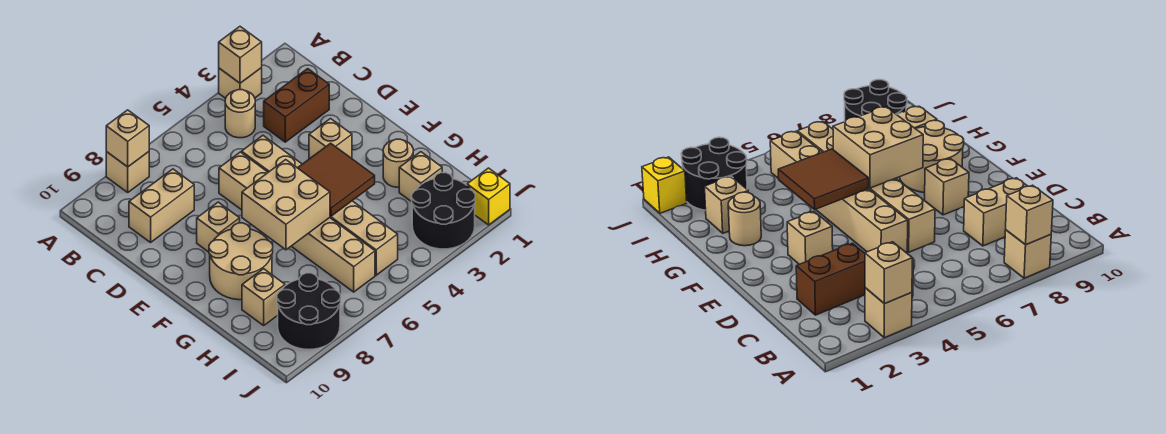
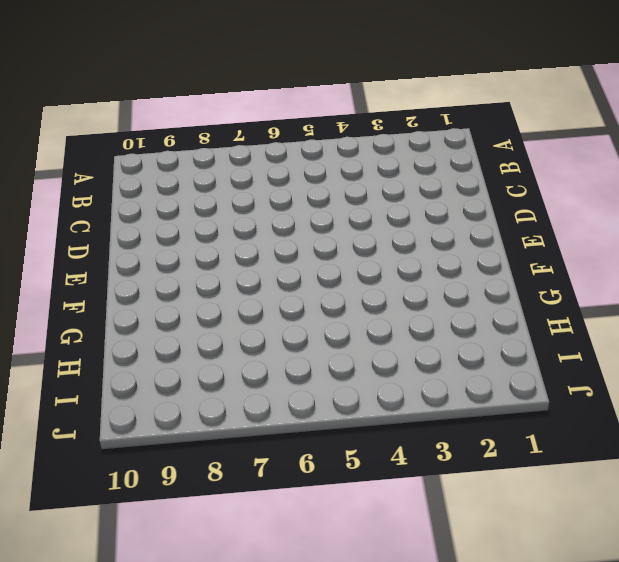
none -> tan 1x1 brick [219,68,262,98]
none -> tan 1x1 brick [106,152,149,192]
none -> tan 1x1 round brick [225,90,255,138]

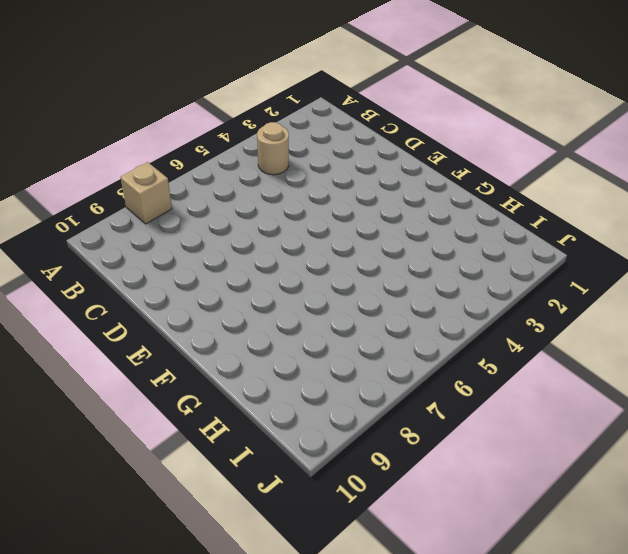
none -> tan 1x1 brick [219,68,262,98]
none -> brown 1x2 brick [264,69,329,142]
none -> tan 1x2 brick [129,169,194,242]

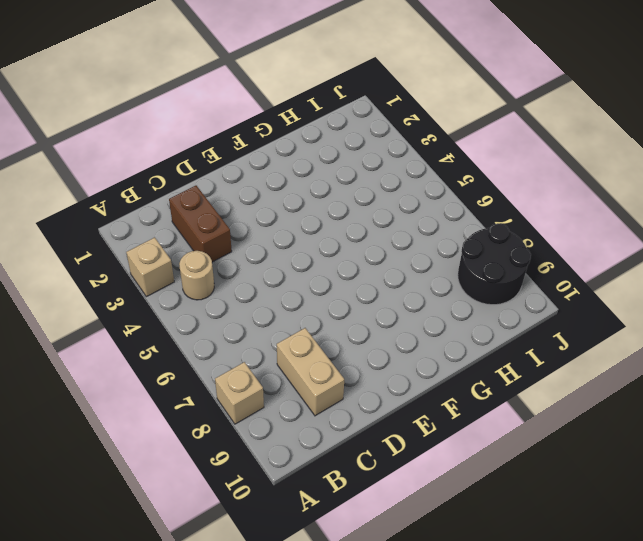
none -> tan 1x6 brick [242,136,398,275]
none -> tan 1x6 brick [219,152,375,292]
none -> tan 1x1 brick [309,119,352,159]

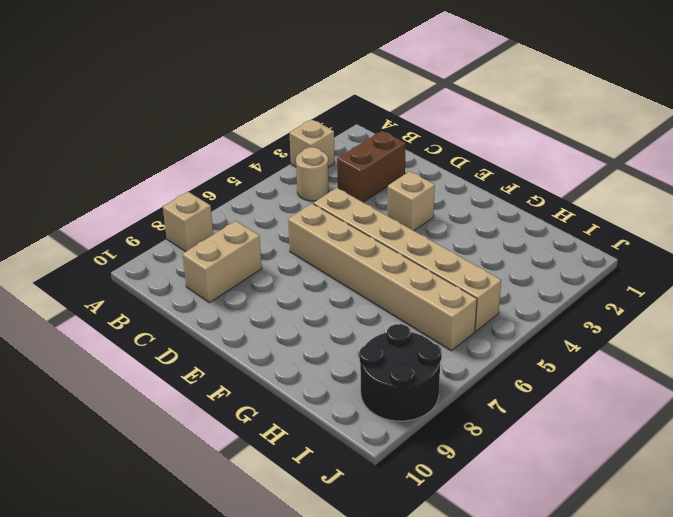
none -> tan 1x1 brick [197,202,240,252]
none -> tan 2x2 round brick [209,223,273,300]
none -> tan 1x1 round brick [383,139,413,187]

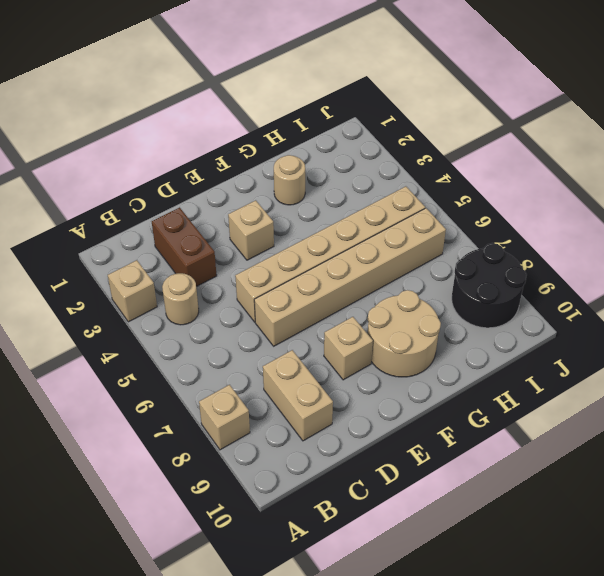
none -> tan 1x1 brick [399,152,442,202]
none -> tan 1x1 brick [242,269,285,325]
none -> black 2x2 round brick [412,173,475,249]

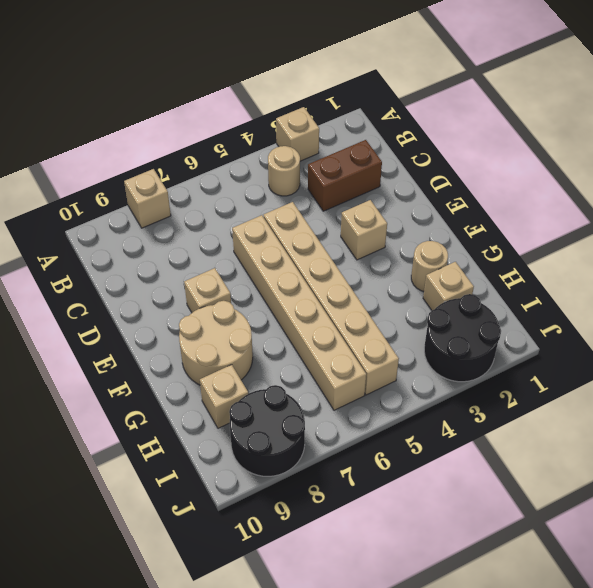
none -> tan 1x2 brick [129,169,194,242]
none -> yellow 1x1 brick [467,168,510,225]
none -> tan 1x1 brick [219,27,262,83]

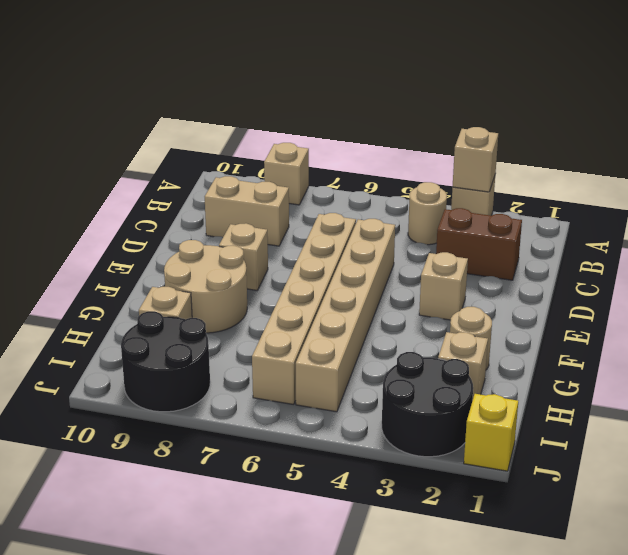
none -> tan 1x1 brick [106,110,149,167]
none -> brown 2x2 tile [298,143,375,216]
none -> tan 2x2 brick [242,160,330,250]

